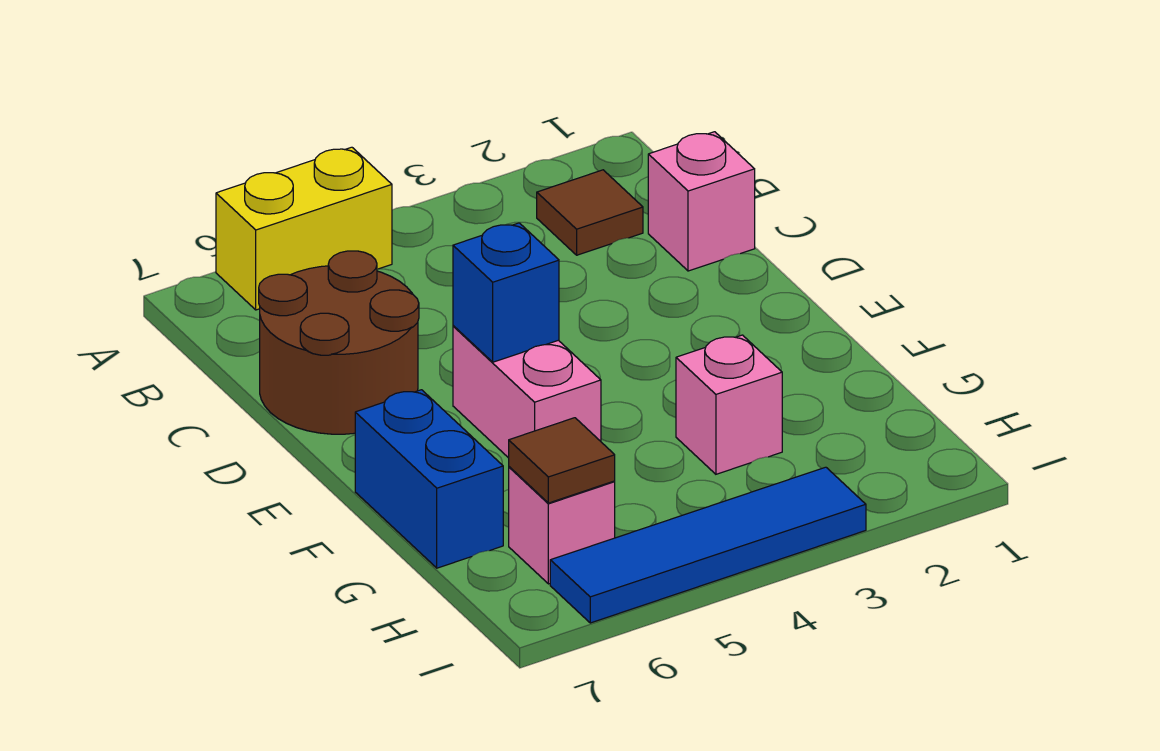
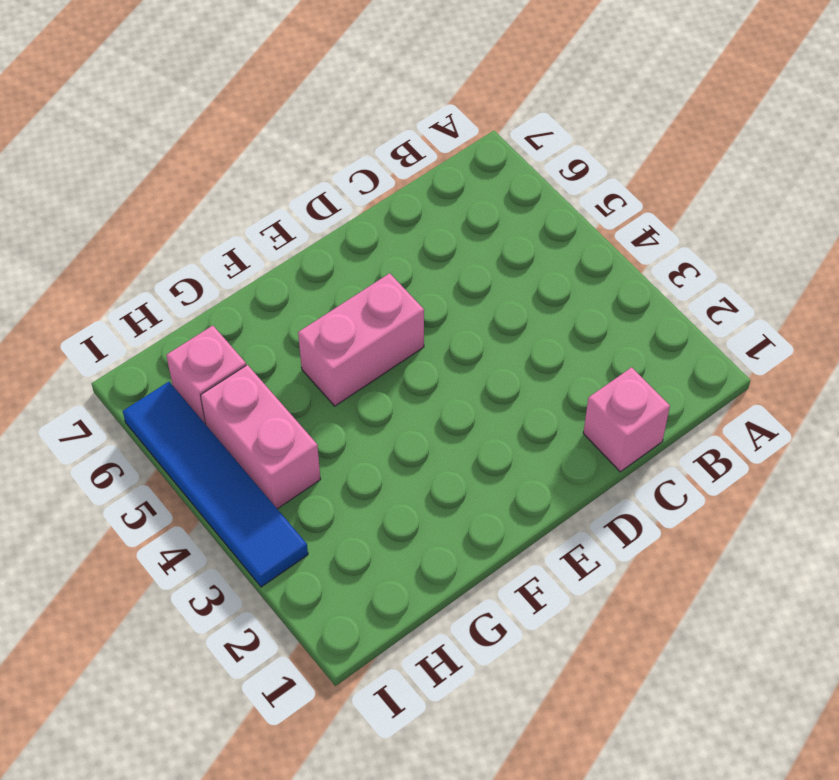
pink 1x2 brick [201,365,321,509] -> none
none -> yellow 1x2 brick [216,147,392,310]
none -> brown 1x1 tile [537,170,643,255]

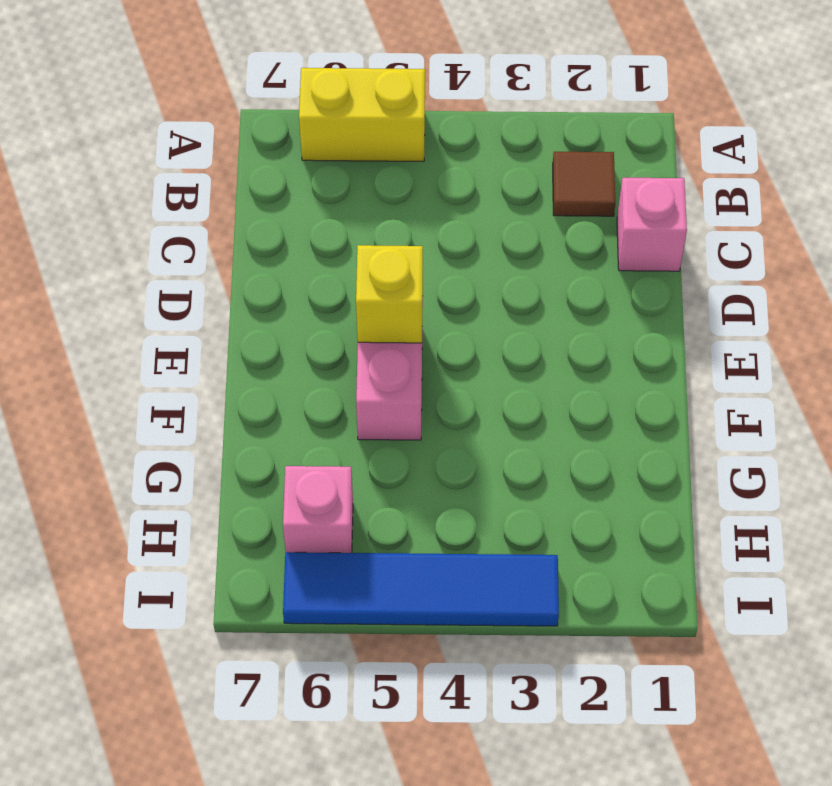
yellow 1x1 brick [356,245,423,343] -> blue 1x1 brick [453,223,559,362]
none -> brown 2x2 round brick [259,251,419,434]
none -> blue 1x2 brick [355,390,503,568]

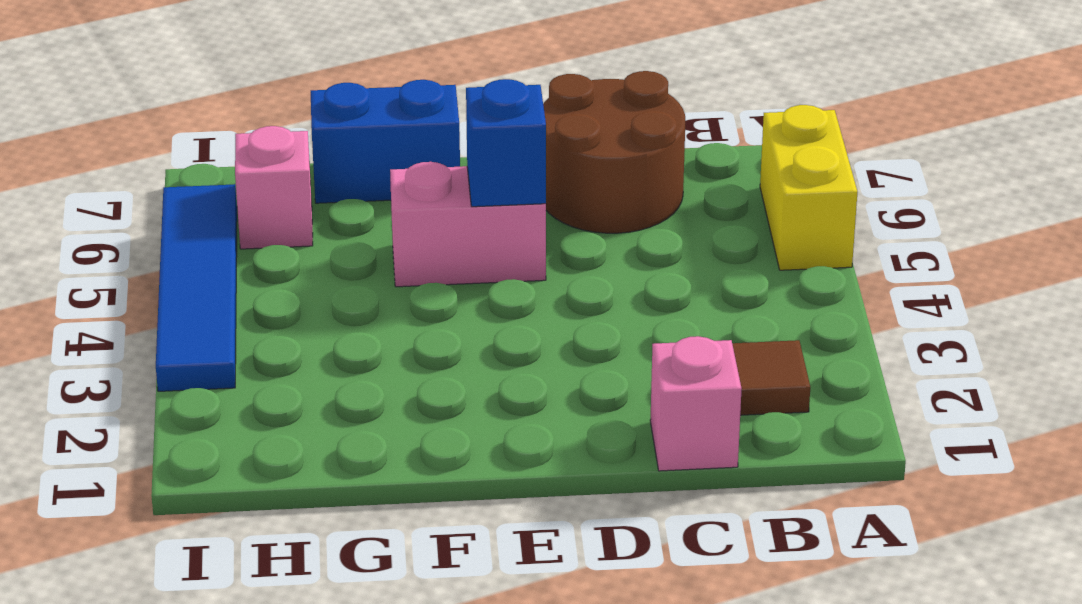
none -> pink 1x1 brick [676,335,782,474]
none -> brown 1x1 tile [509,418,615,503]

